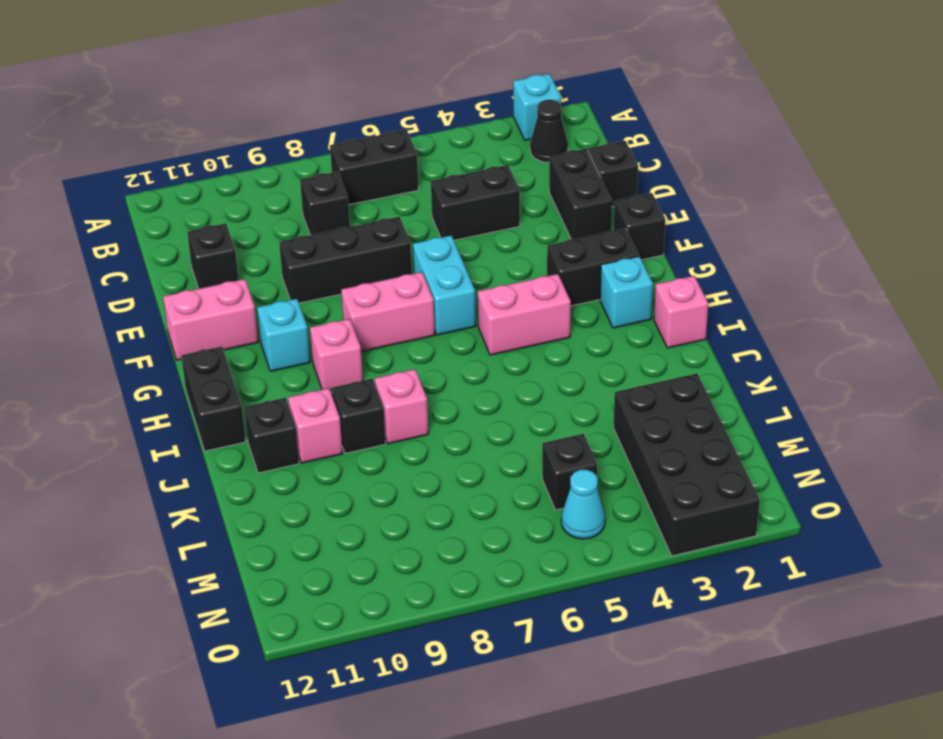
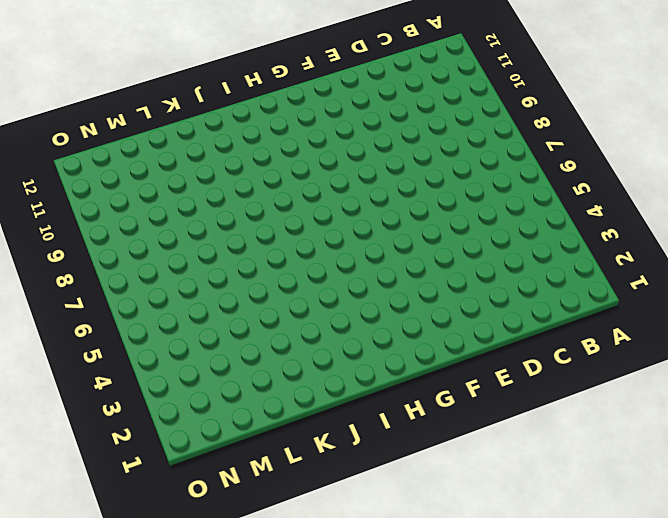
none -> cyan 1x1 brick [513,74,561,140]
none -> black 1x1 cone [530,99,568,163]
none -> black 1x2 brick [330,130,419,205]

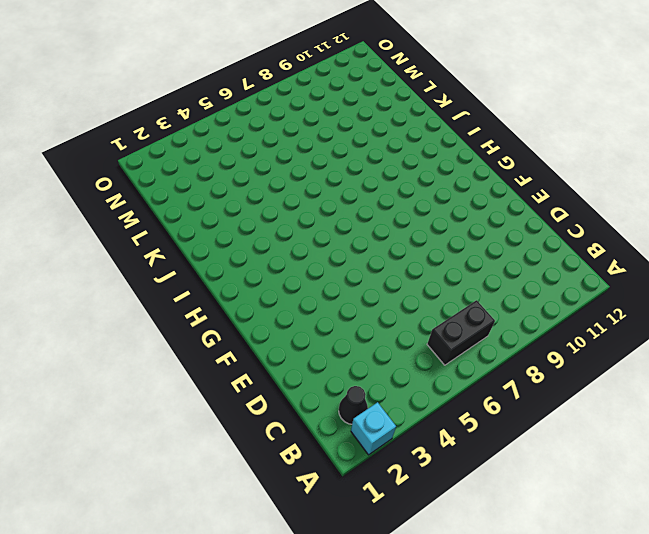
none -> black 1x1 brick [300,172,350,235]
none -> black 1x1 brick [588,141,638,207]
none -> black 1x2 brick [549,149,612,239]

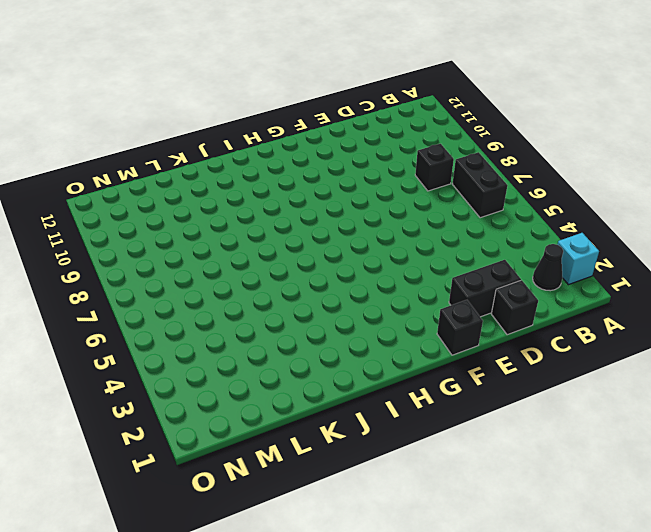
none -> black 1x2 brick [431,165,520,240]
none -> black 1x1 brick [187,223,239,289]
none -> black 1x3 brick [279,217,412,303]

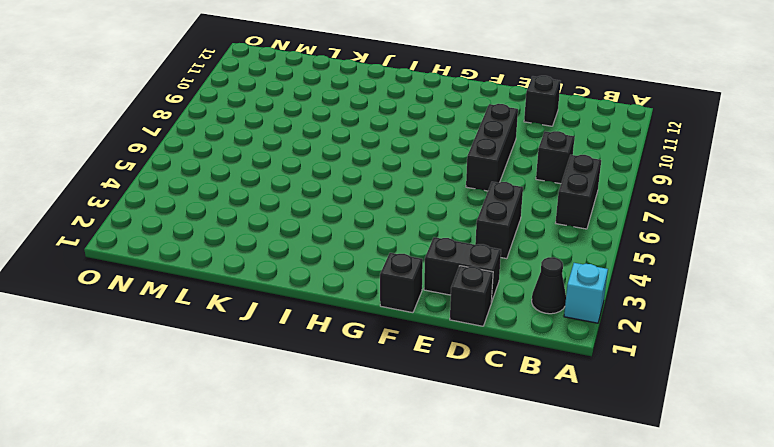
none -> cyan 1x2 brick [413,235,476,335]
none -> pink 1x2 brick [163,279,258,360]
none -> black 1x2 brick [547,229,639,306]

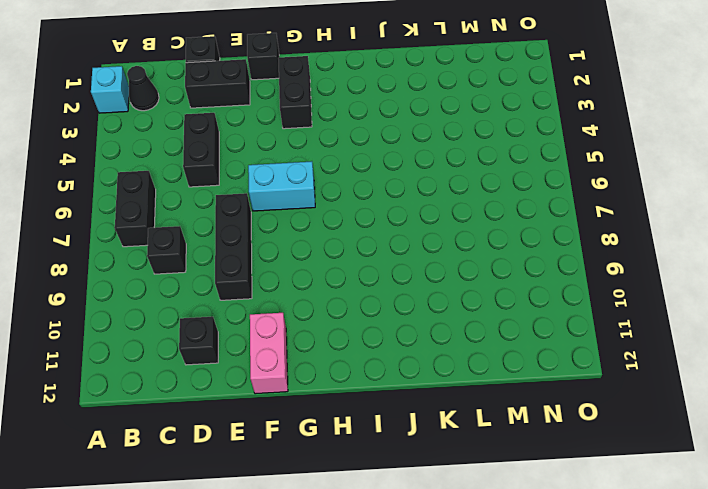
none -> pink 1x2 brick [341,272,435,352]
none -> cyan 1x1 brick [257,299,310,371]
none -> cyan 1x1 brick [600,256,653,328]

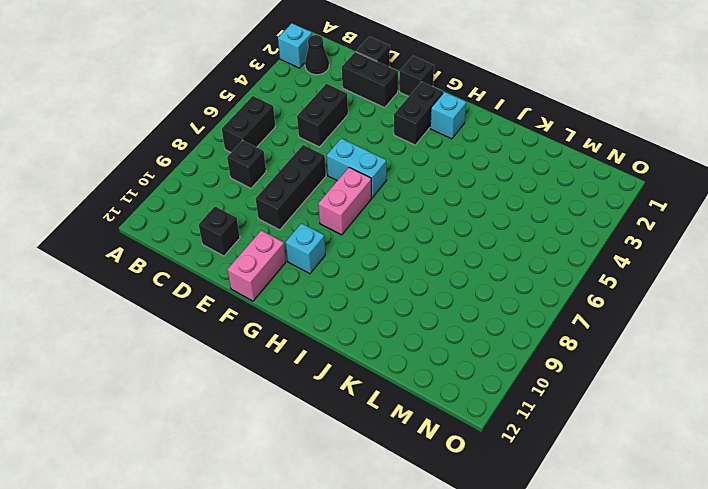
none -> pink 1x2 brick [478,274,571,355]
none -> pink 1x1 brick [310,319,363,390]
none -> black 1x2 brick [181,346,246,451]

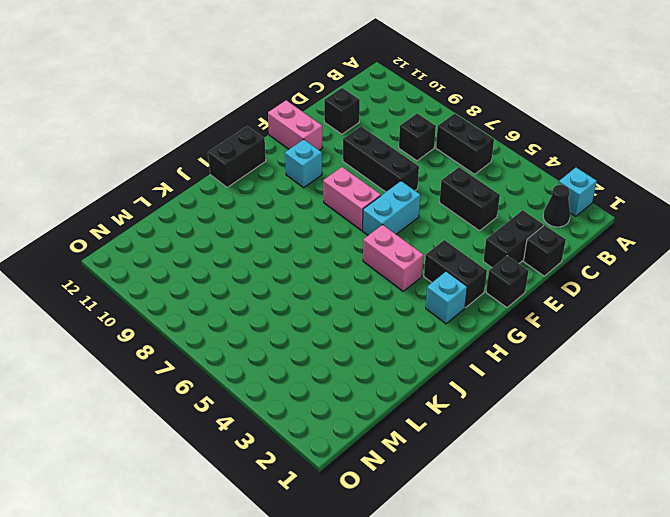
none -> pink 1x1 brick [310,319,363,390]
none -> pink 1x1 brick [654,276,708,348]
none -> pink 1x1 brick [375,369,428,444]

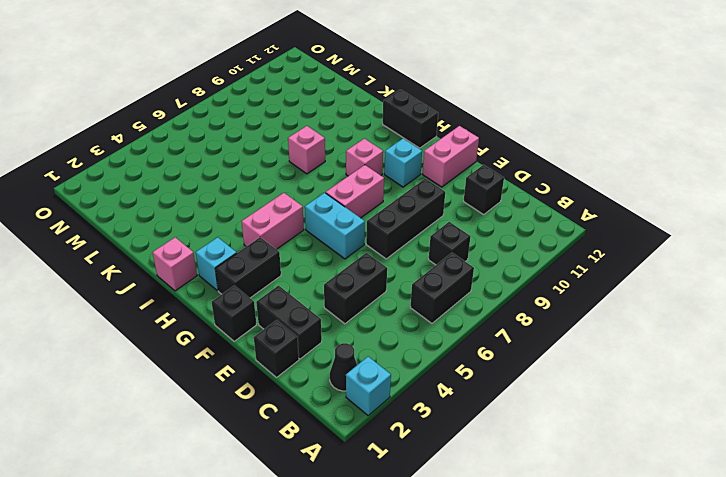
none -> black 1x1 brick [332,379,386,453]
none -> pink 1x1 brick [288,388,343,463]
none -> black 1x1 brick [244,398,299,473]

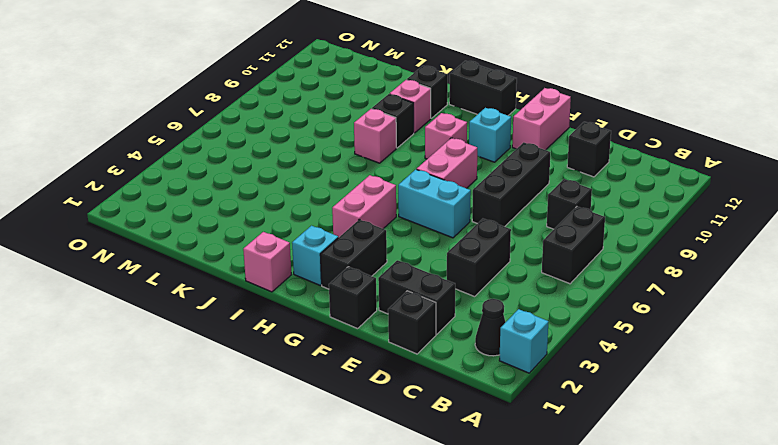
none -> black 2x4 brick [614,373,760,556]
none -> black 1x1 brick [542,434,597,510]
none -> cyan 1x1 cone [561,470,605,539]

